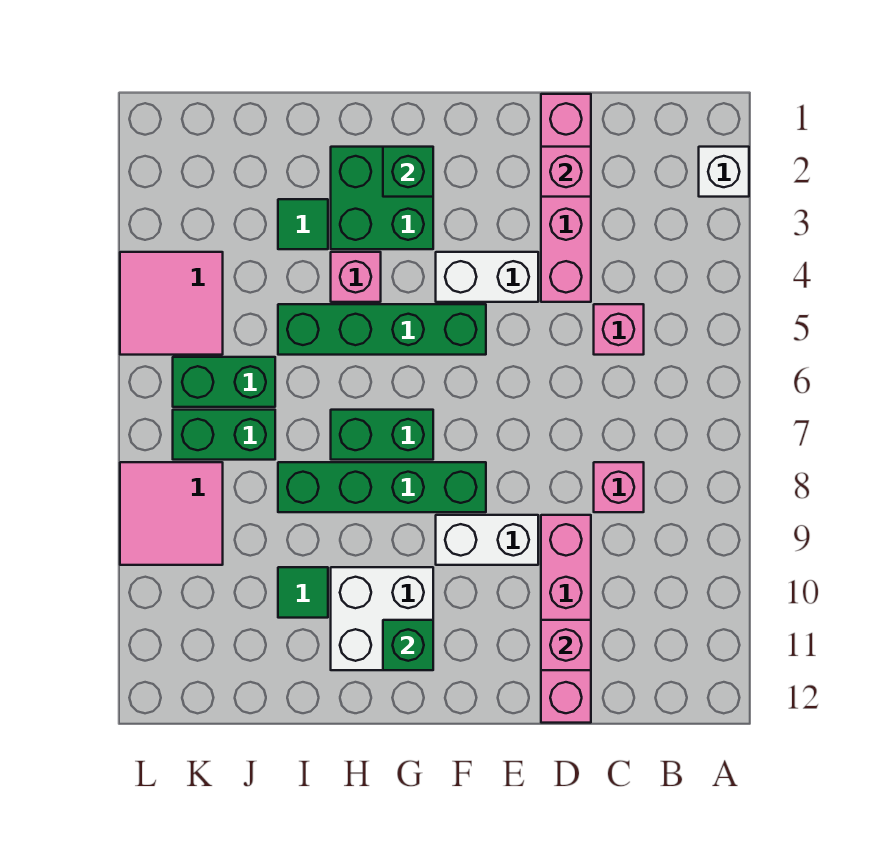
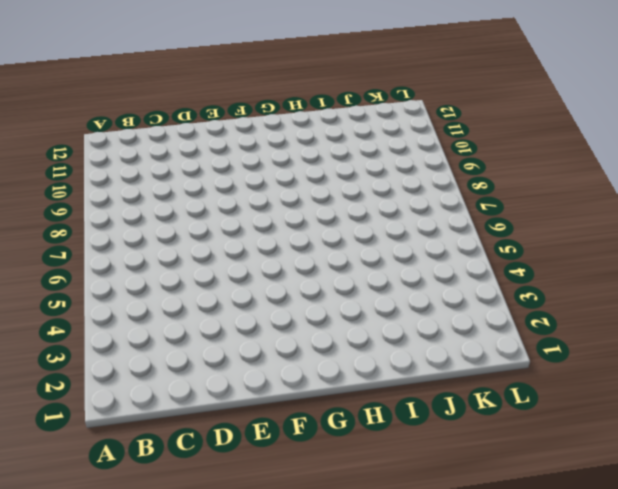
none -> white 1x1 brick [699,147,749,197]
none -> pink 1x1 brick [594,304,644,355]
none -> pink 1x1 brick [594,462,644,512]

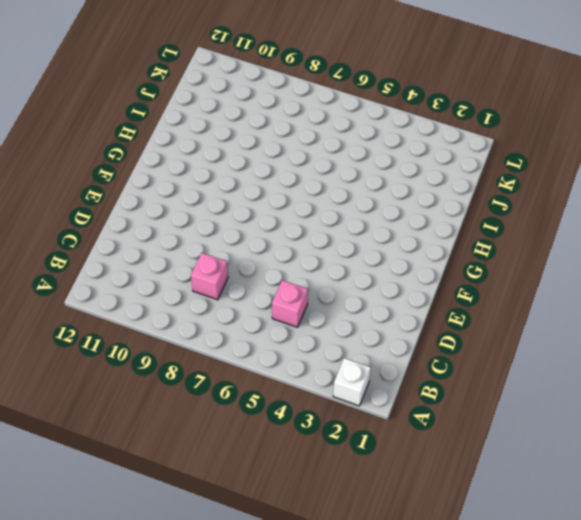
none -> pink 1x4 brick [541,94,591,302]
none -> pink 1x4 brick [541,515,591,723]
none -> white 1x2 brick [436,252,538,302]

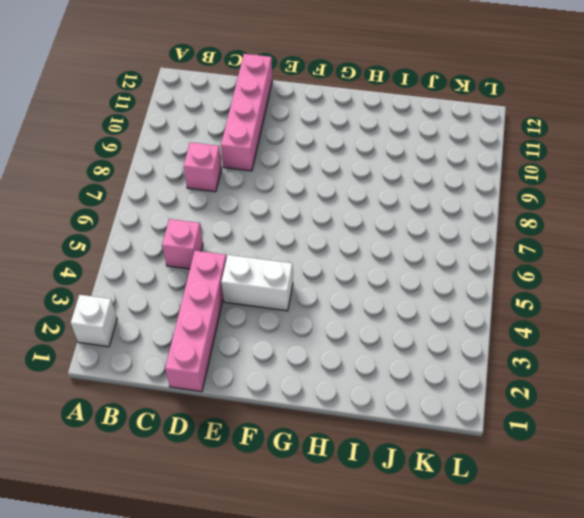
none -> white 1x2 brick [436,515,538,565]
none -> green 1x4 brick [278,304,486,355]
none -> green 1x4 brick [278,462,486,512]

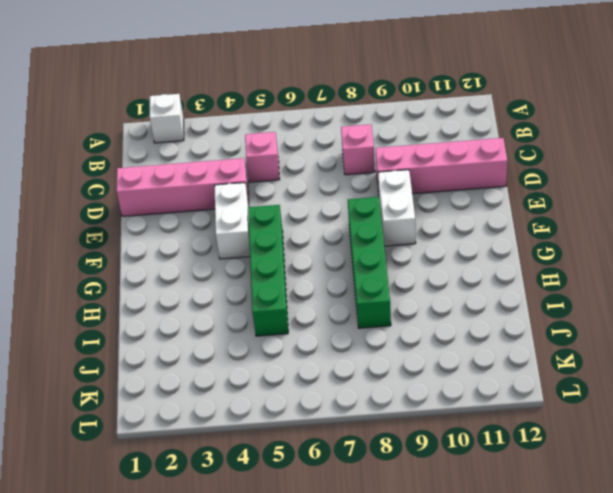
none -> green 2x2 brick [331,147,433,249]
none -> green 1x2 brick [331,410,433,460]
none -> white 2x2 brick [331,567,433,670]

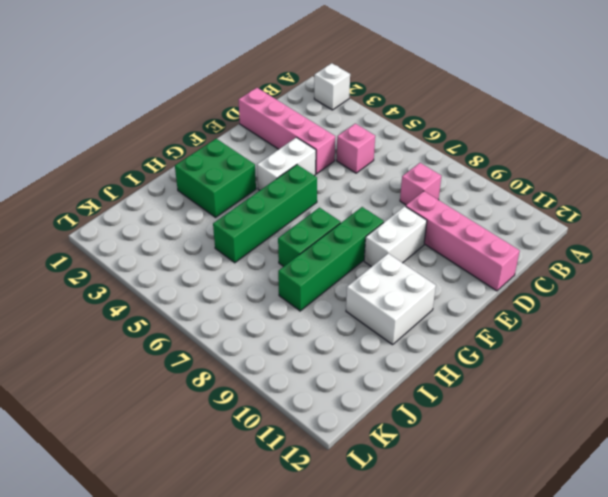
none -> pink 1x1 brick [331,252,381,302]
none -> green 1x1 tile [278,199,328,249]
none -> green 1x1 tile [278,567,328,618]

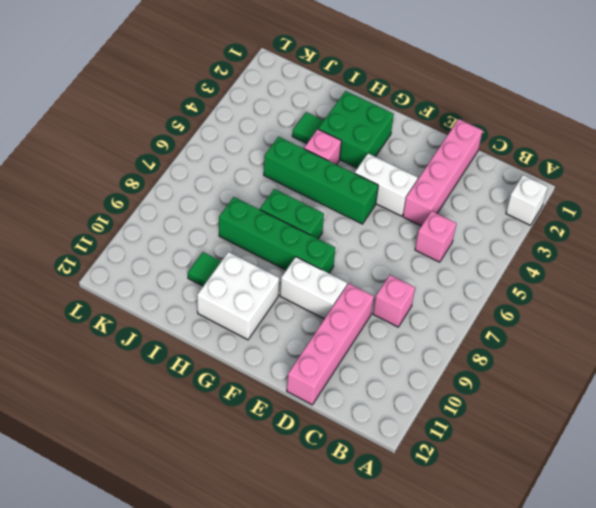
none -> green 1x2 brick [173,357,275,407]
none -> green 1x2 brick [173,410,275,460]
none -> pink 2x2 tile [120,252,223,355]

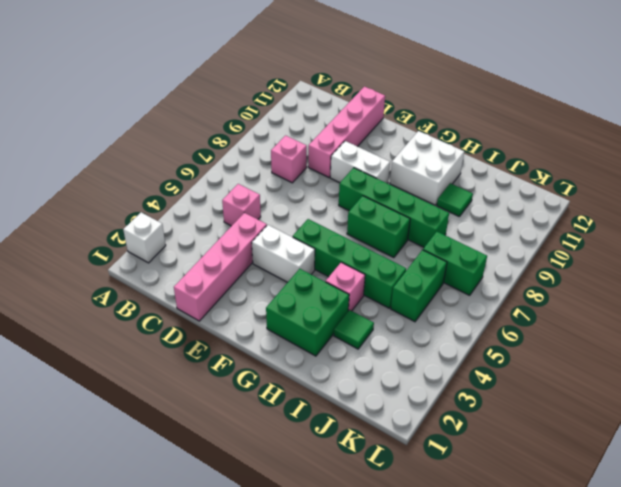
green 1x2 brick [391,250,447,322] -> green 1x2 brick turned to [173,357,275,407]
none -> pink 2x2 tile [120,252,223,355]
none -> pink 2x2 tile [120,462,223,565]
none -> pink 1x1 brick [541,147,591,197]

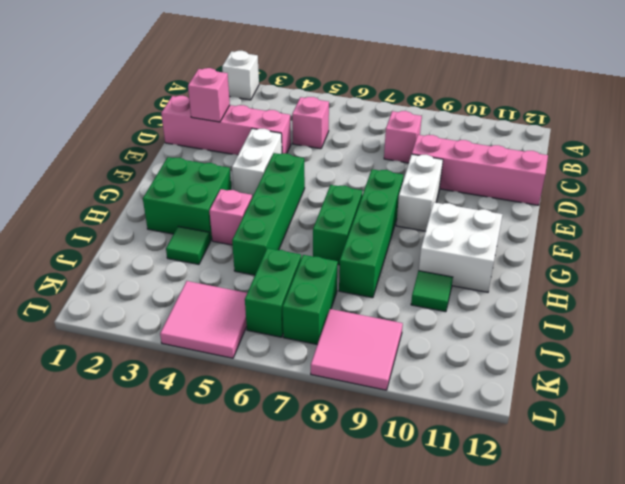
none -> pink 1x1 brick [541,620,591,670]
none -> green 1x1 brick [383,147,433,197]
none -> green 1x1 brick [383,620,433,670]

